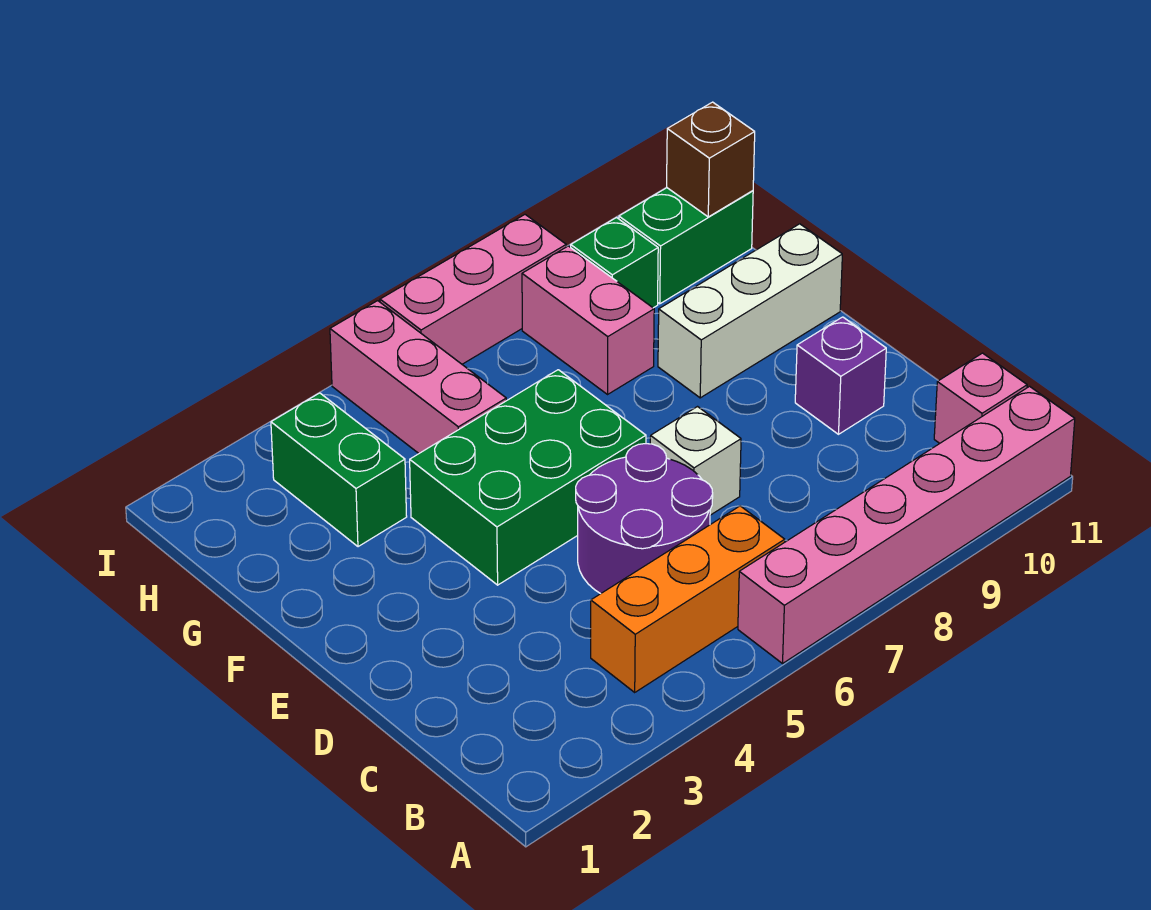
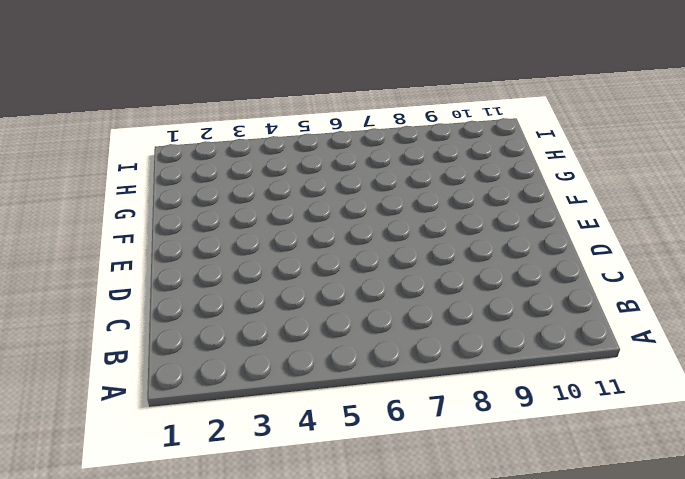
none -> pink 1x6 brick [738,386,1075,663]
none -> orange 1x3 brick [591,506,785,692]
none -> pink 1x1 brick [934,353,1027,443]

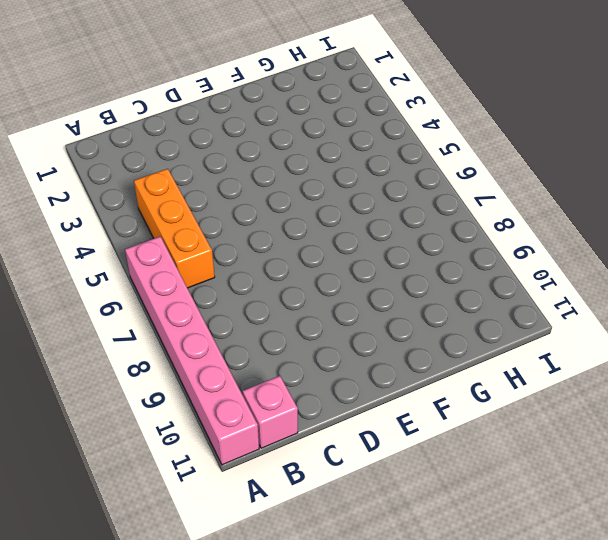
none -> purple 2x2 round brick [576,444,713,594]
none -> white 1x1 brick [650,407,741,515]
none -> purple 1x1 brick [795,317,886,434]

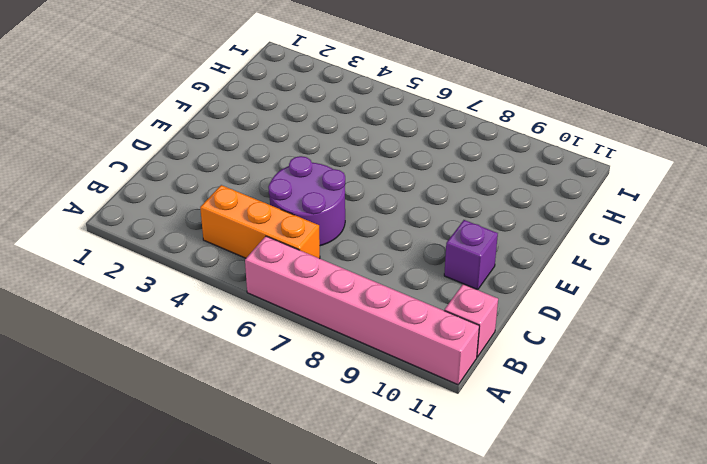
none -> white 1x1 brick [650,407,741,515]
none -> green 2x3 brick [410,370,646,585]
none -> white 1x3 brick [658,224,842,398]

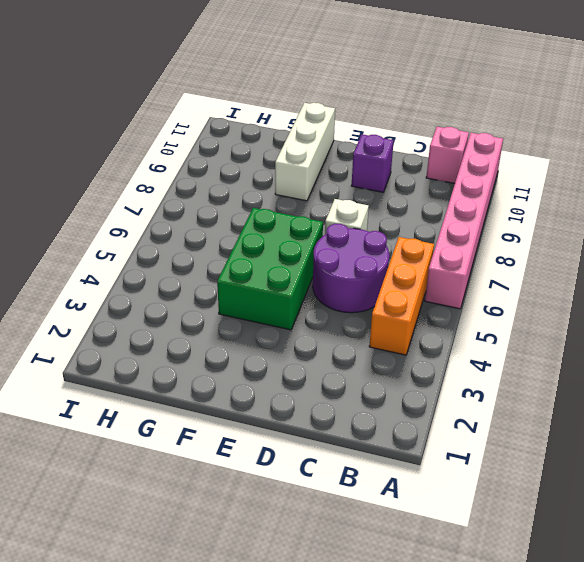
none -> green 1x2 brick [271,393,407,547]
none -> pink 1x3 brick [330,301,506,453]
none -> pink 1x2 brick [522,246,654,394]

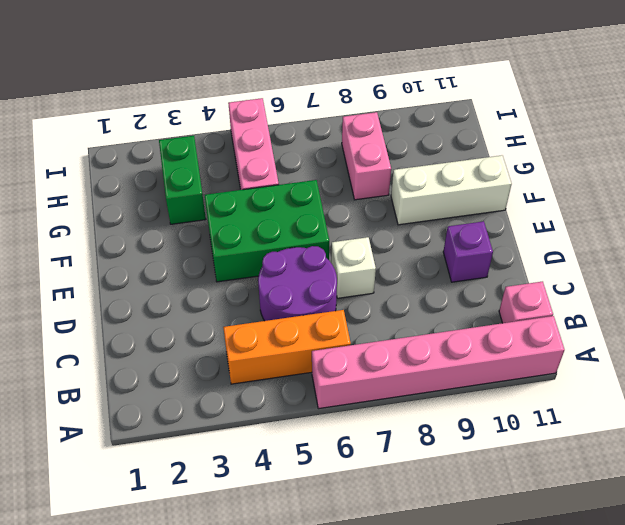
none -> green 1x1 brick [571,218,658,308]
none -> green 1x2 brick [619,188,753,304]
none -> pink 1x3 brick [380,215,566,364]

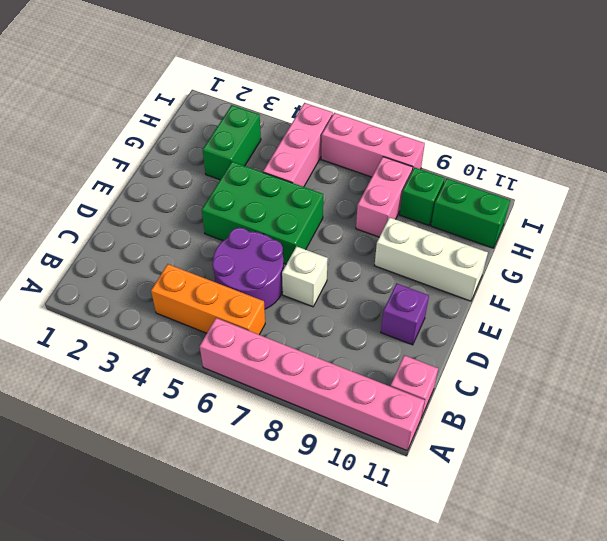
none -> brown 1x1 brick [667,102,755,217]

